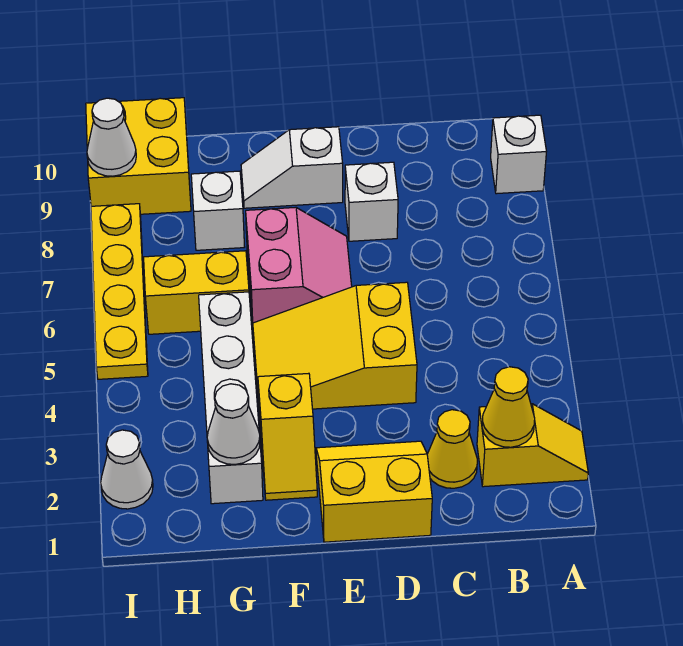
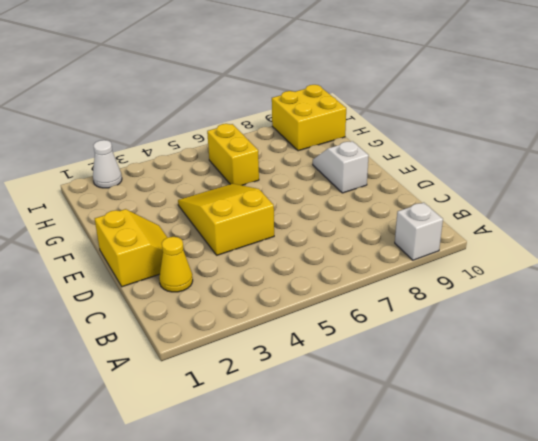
none -> yellow 1x2 slope [477,404,588,487]
none -> white 1x1 brick [345,162,398,241]
none -> pink 2x2 slope [246,207,352,323]

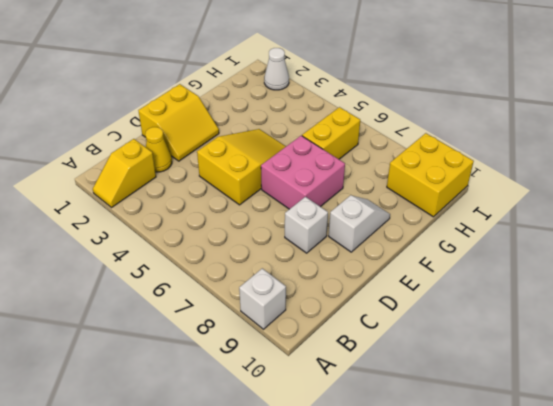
pink 2x2 brick [261,136,345,209] -> pink 2x2 slope [246,207,352,323]
none -> yellow 1x2 slope [258,373,317,500]
none -> white 1x4 brick [199,292,263,504]
none -> white 1x1 brick [191,171,244,250]

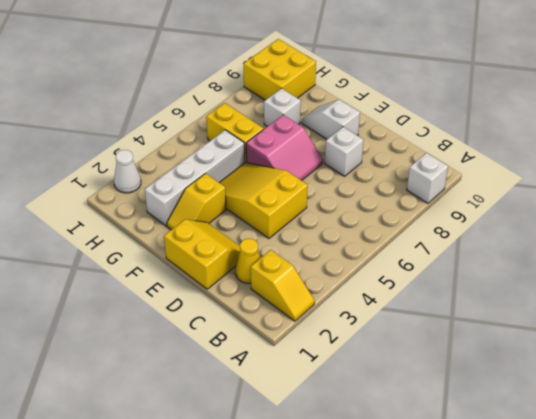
none -> yellow 1x4 plate [91,204,148,379]
none -> yellow 1x1 cone [482,367,535,447]
none -> white 1x1 cone [207,384,260,464]

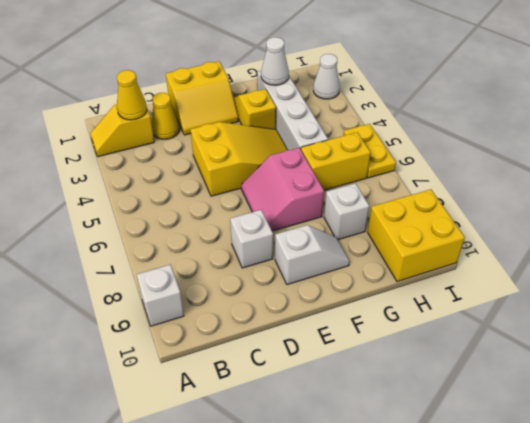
yellow 1x2 plate [343,124,396,178] -> yellow 1x4 plate [91,204,148,379]
none -> white 1x1 cone [87,98,136,176]

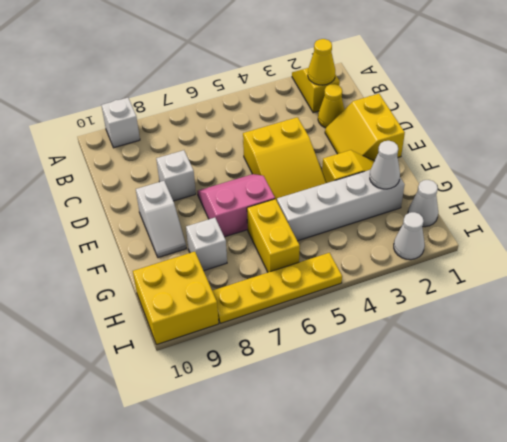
white 1x1 cone [408,180,438,227] -> white 1x1 cone moved to [87,98,136,176]

